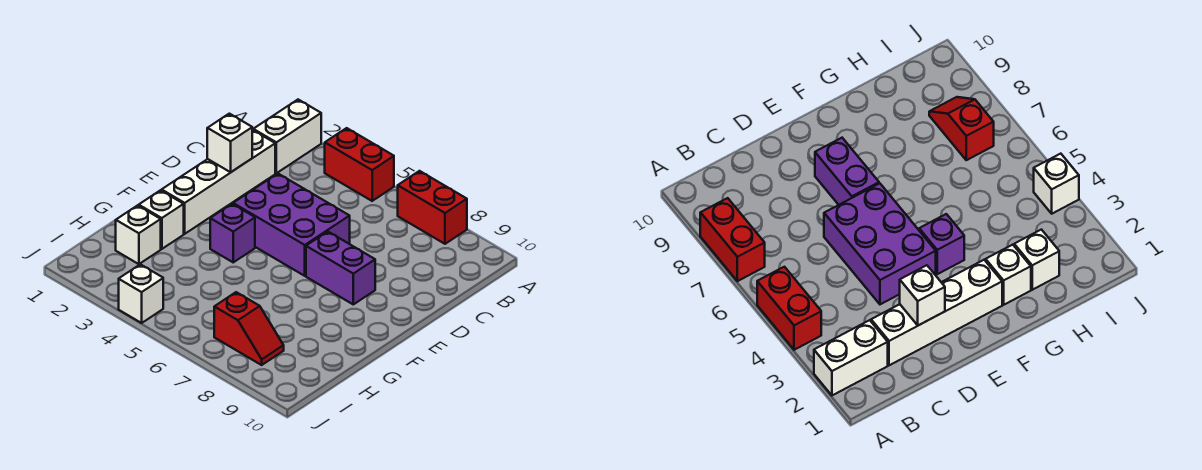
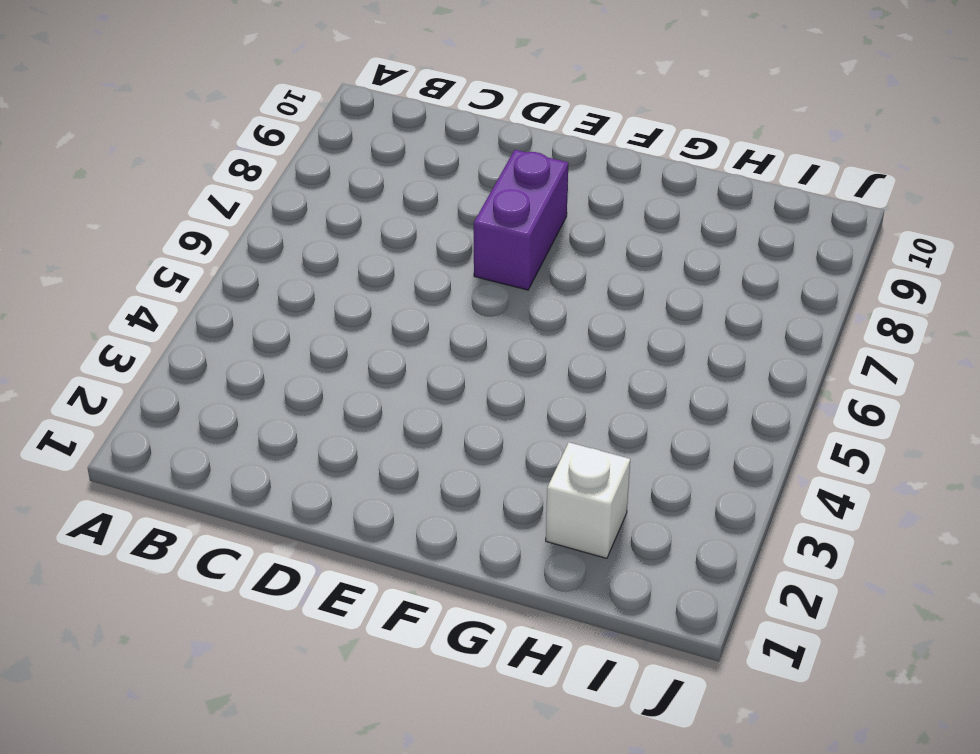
none -> white 1x2 brick [253,100,321,173]
none -> red 1x2 brick [325,128,394,201]
none -> red 1x2 brick [398,171,467,244]

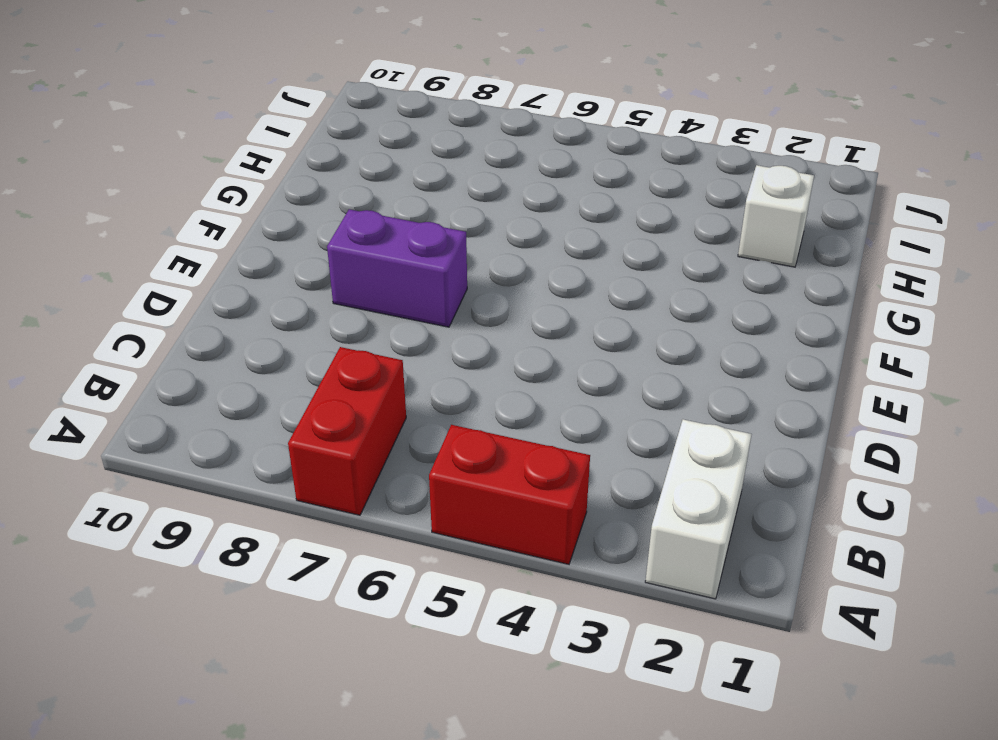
red 1x2 brick [288,347,406,515] -> red 1x2 brick turned to [398,171,467,244]
none -> white 1x4 brick [162,130,275,234]
none -> purple 2x3 brick [233,174,350,276]
none -> purple 1x1 brick [210,204,255,262]

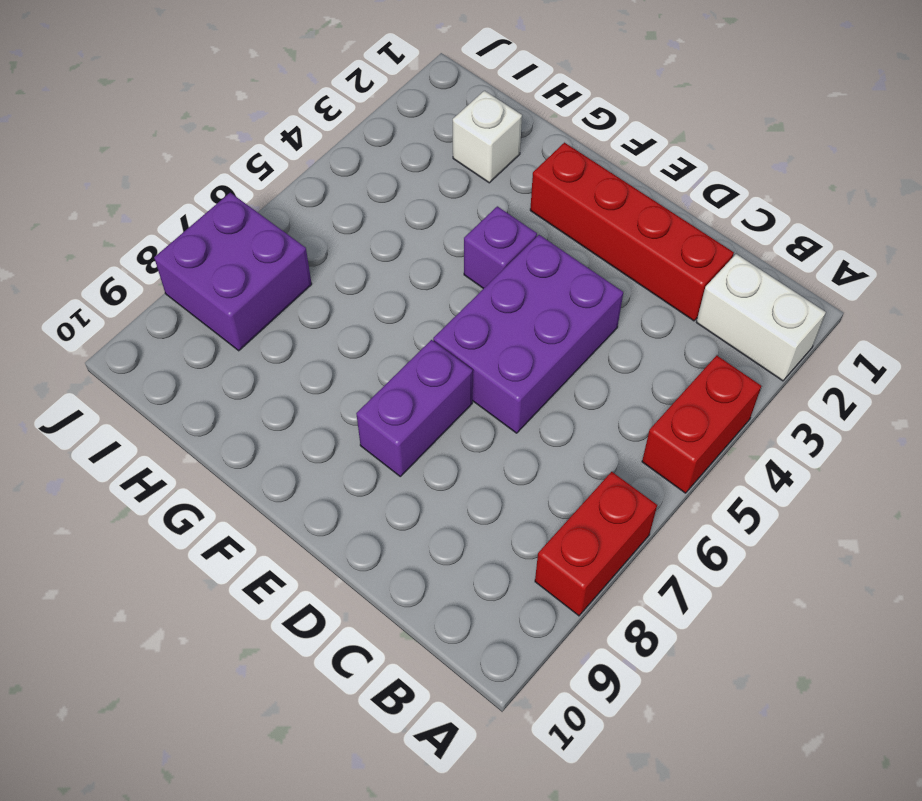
red 1x4 brick [530,143,734,321] -> white 1x4 brick [162,130,275,234]
purple 2x2 brick [154,193,312,351] -> red 1x2 slope [214,292,284,365]
none -> white 1x1 brick [139,190,184,249]
none -> white 1x1 brick [119,264,163,323]
none -> white 1x1 brick [207,114,252,172]

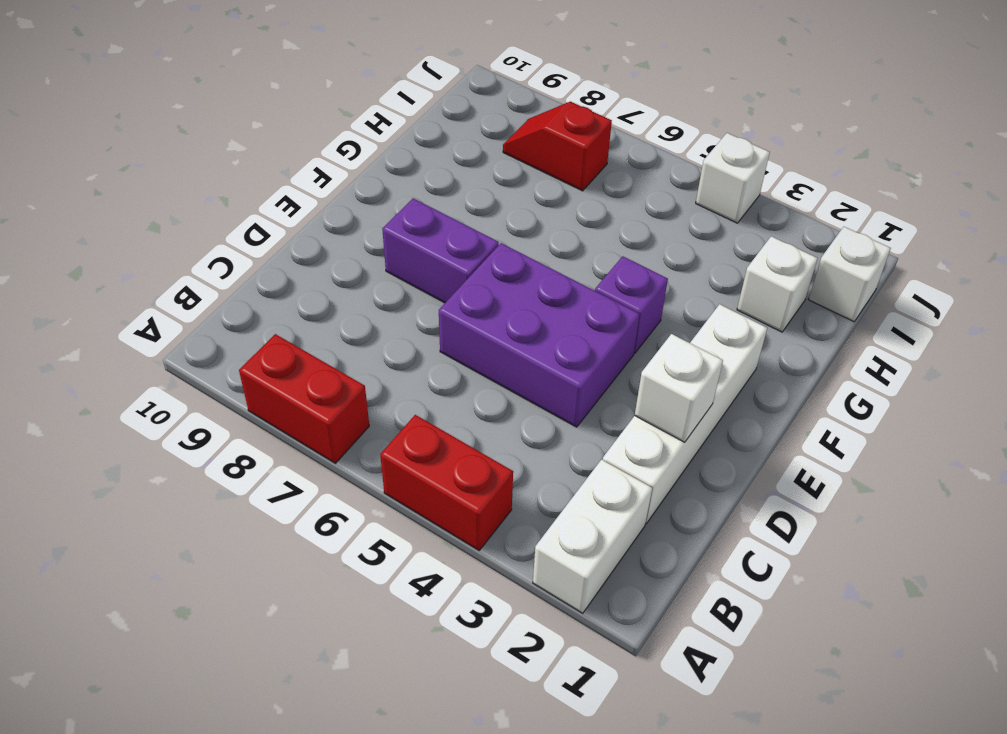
white 1x1 brick [809,227,891,322] -> white 1x1 brick moved to [139,190,184,249]

